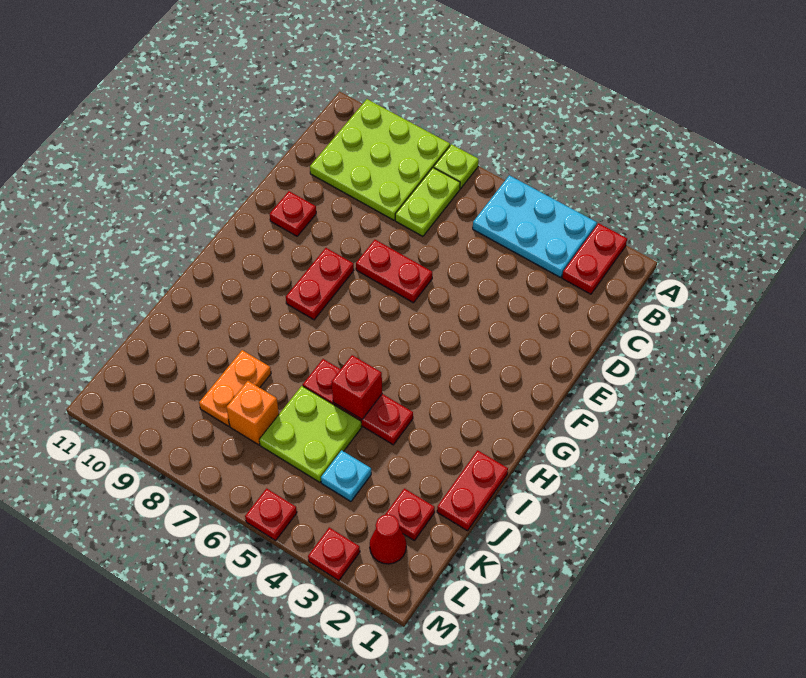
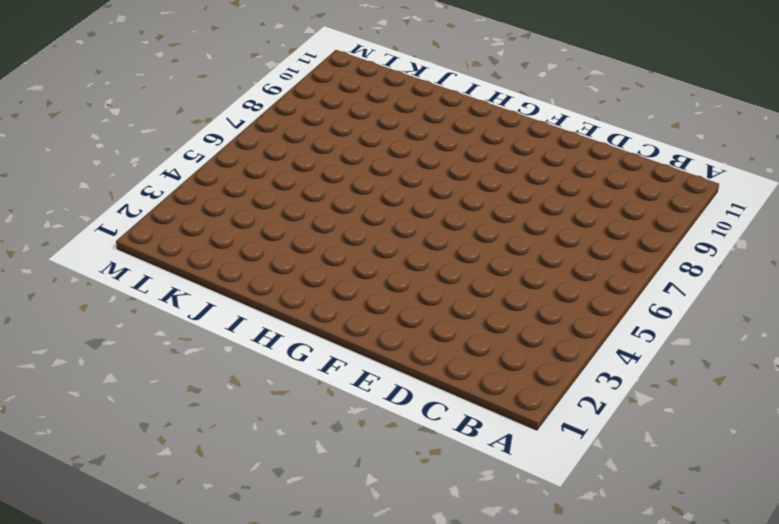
none -> red 1x2 plate [562,223,627,294]
none -> cyan 2x3 plate [473,175,597,278]
none -> lime 1x1 plate [434,144,479,189]

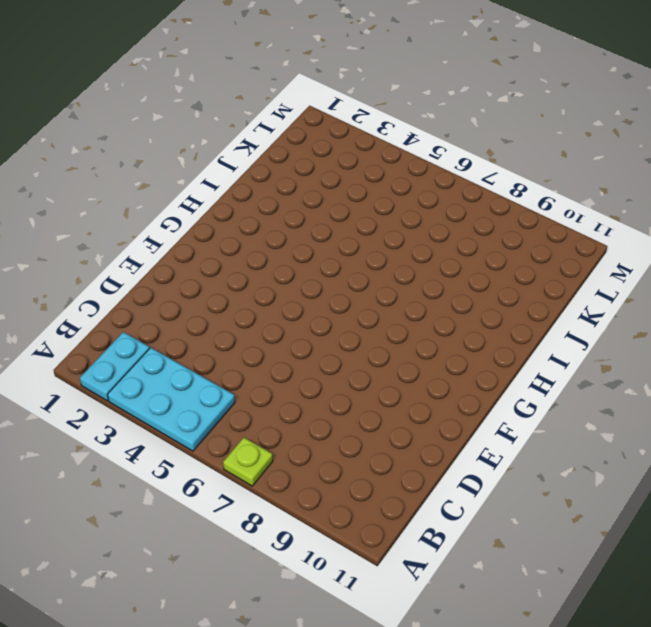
cyan 1x2 plate [80,332,150,401] -> red 1x2 plate [562,223,627,294]
none -> lime 3x3 plate [310,99,450,220]
none -> lime 1x2 plate [395,168,460,236]
none -> red 1x2 plate [356,240,432,303]

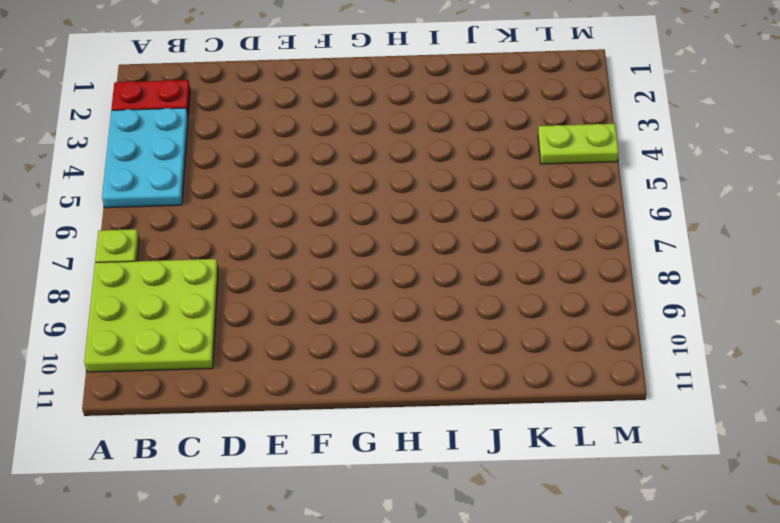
lime 1x2 plate [538,124,619,164] -> lime 1x2 plate moved to [395,168,460,236]
none -> red 1x2 plate [356,240,432,303]
none -> red 1x1 plate [270,191,316,236]
none -> red 1x2 plate [286,248,354,320]

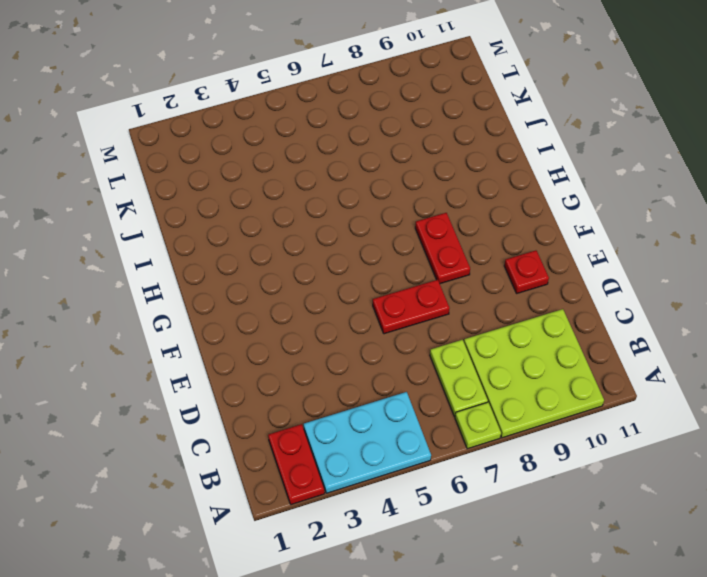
none -> red 1x2 plate [437,450,508,531]
none -> red 1x3 plate [303,359,413,445]
none -> lime 2x2 plate [259,386,362,482]

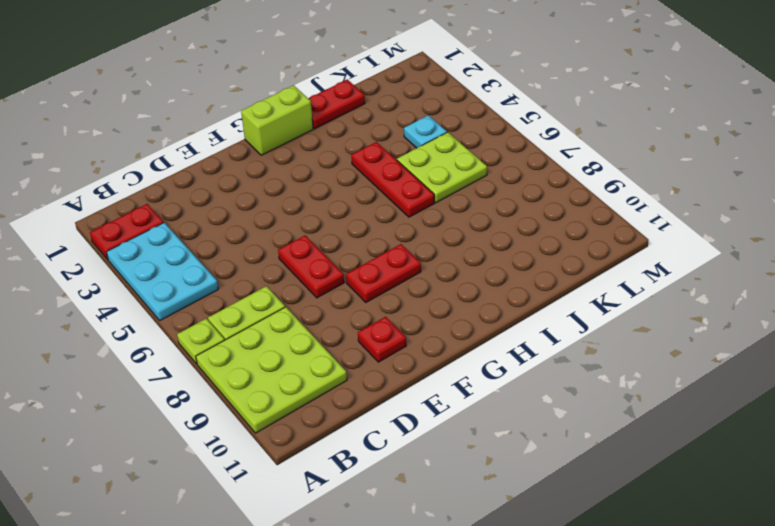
lime 1x2 brick [241,85,313,155] -> none
none -> orange 1x2 plate [199,350,271,426]
none -> red 1x1 plate [385,488,435,540]
none -> orange 1x1 brick [226,381,279,445]

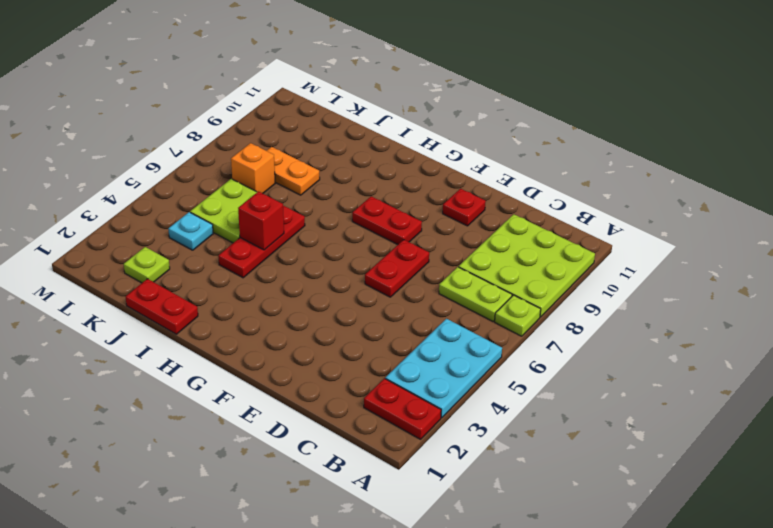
lime 1x1 plate [124,247,170,283] -> red 1x1 plate [385,488,435,540]
none -> red 1x1 cone [370,514,406,564]
none -> red 1x1 plate [308,528,360,581]
none -> red 1x1 plate [245,488,297,540]

